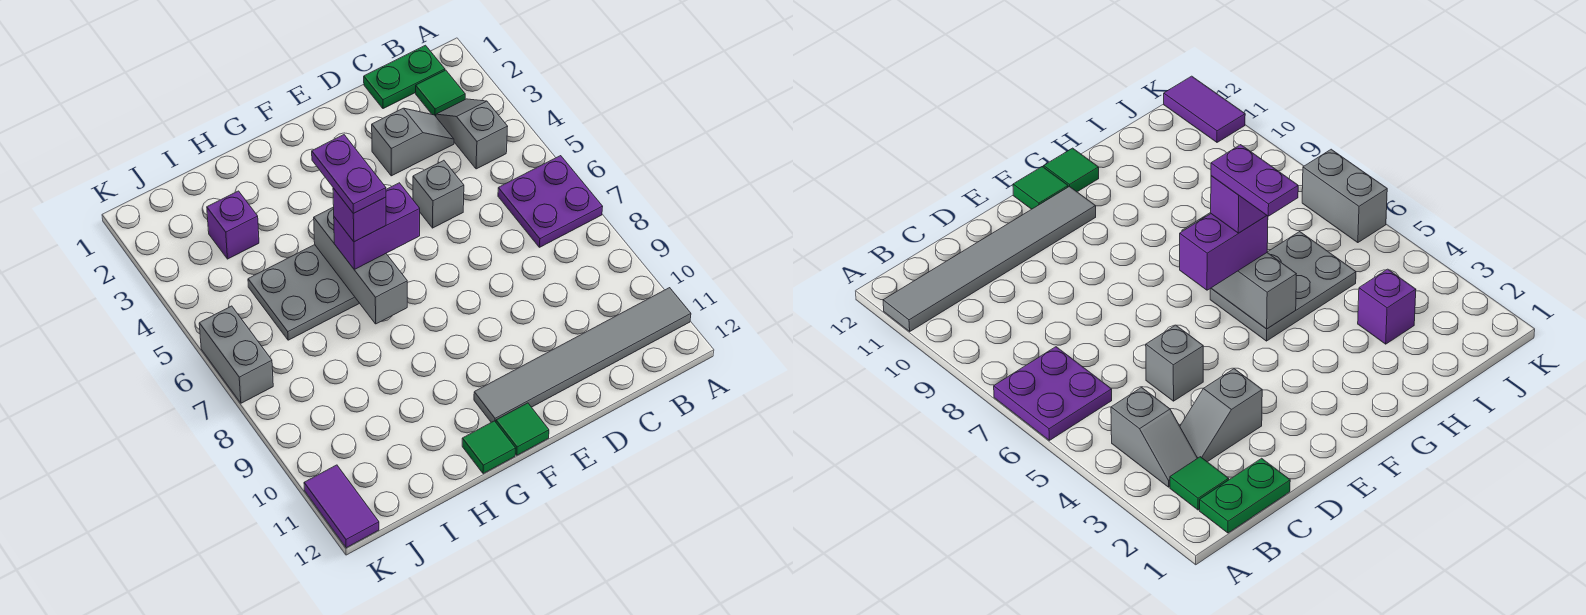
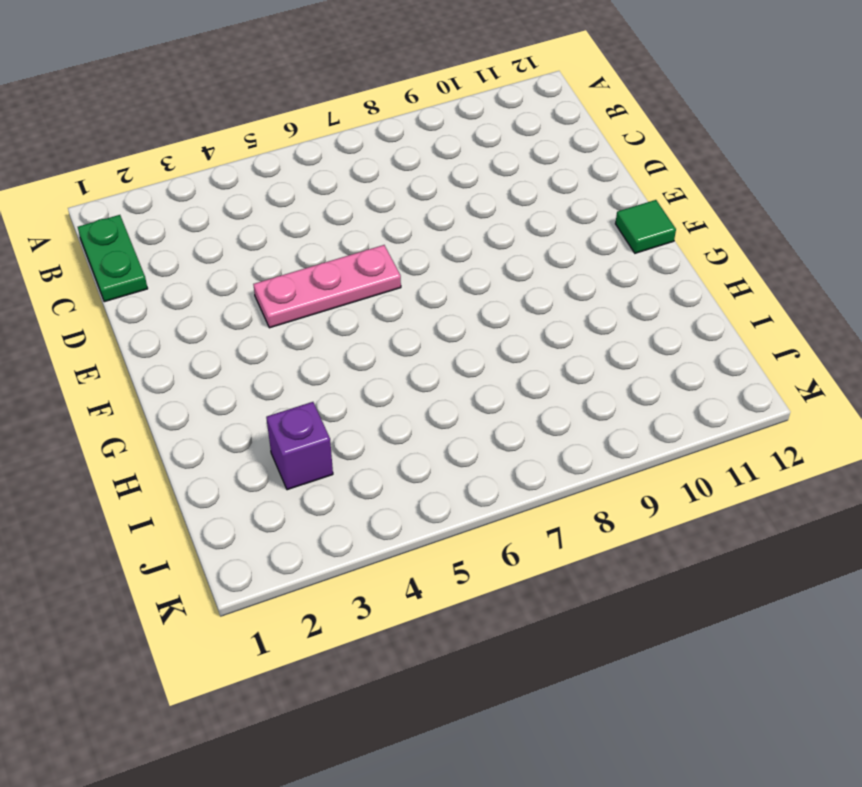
pink 1x3 plate [253,245,401,328] -> none
none -> purple 2x2 plate [498,156,603,247]
none -> grey 1x6 tile [474,288,691,422]
none -> green 1x1 tile [416,70,465,116]

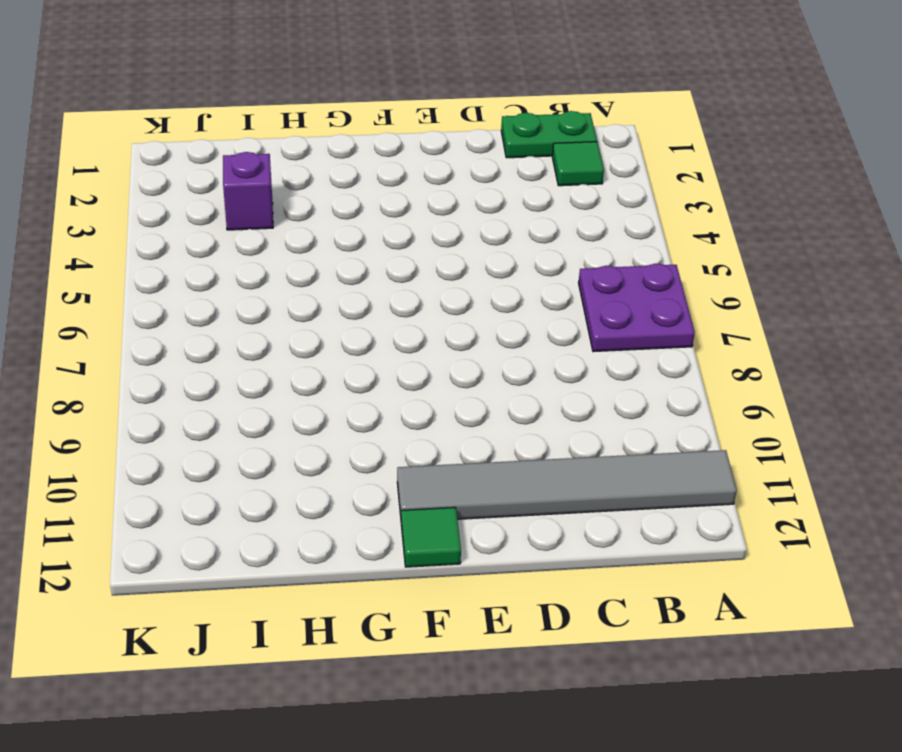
none -> grey 1x2 slope [436,99,508,169]
none -> grey 1x2 slope [372,108,454,176]
none -> grey 1x1 brick [413,160,464,228]

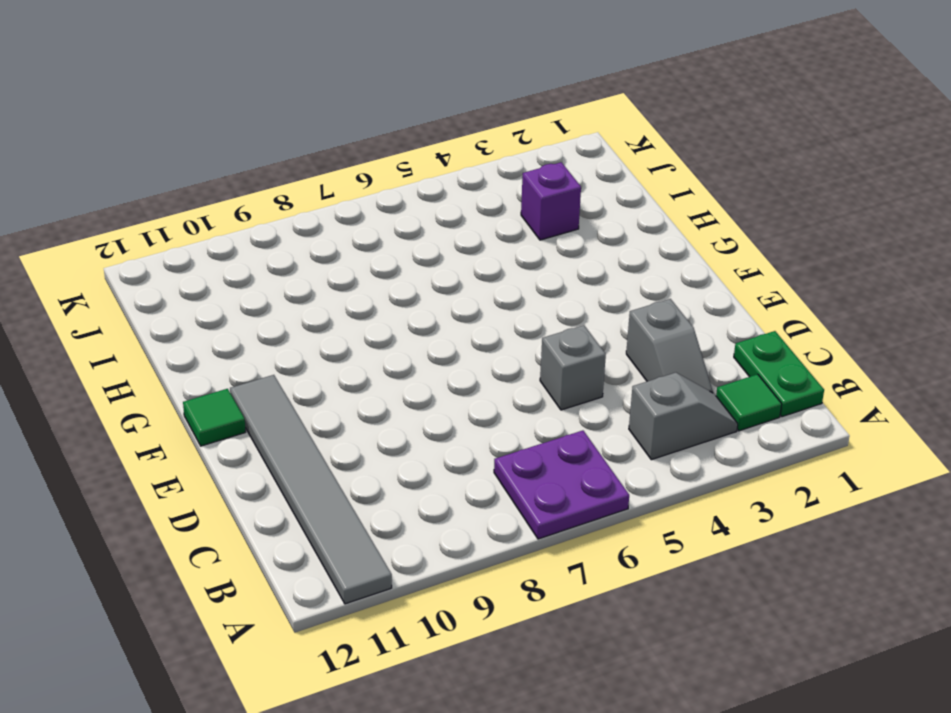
none -> grey 2x3 plate [248,245,359,340]
none -> green 1x1 tile [462,421,516,474]
none -> grey 1x2 brick [199,306,273,403]

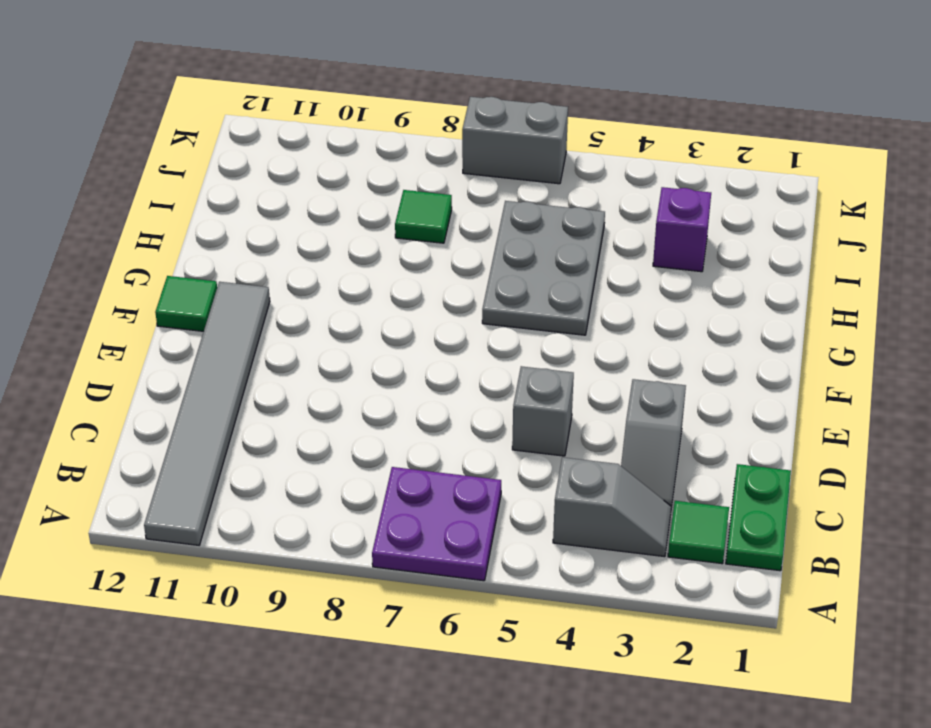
green 1x1 tile [395,190,452,243] -> green 1x1 tile moved to [462,421,516,474]
none -> purple 1x2 tile [304,465,379,548]
none -> grey 1x3 brick [314,207,407,324]
none -> purple 1x2 brick [334,183,420,270]

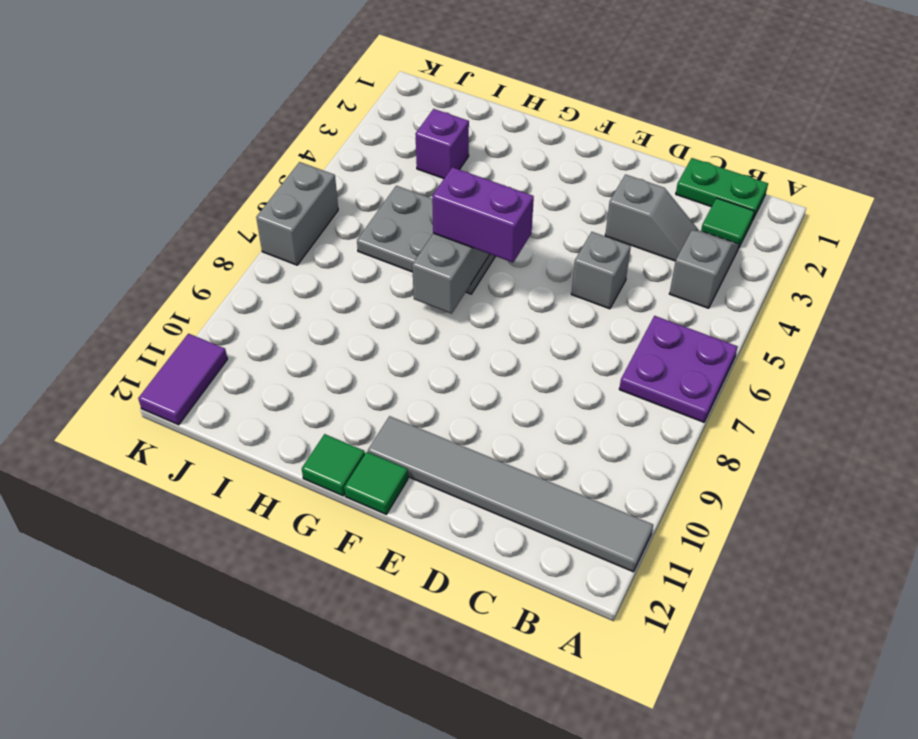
none -> purple 1x1 brick [333,188,386,242]
none -> purple 1x2 plate [312,135,386,213]

